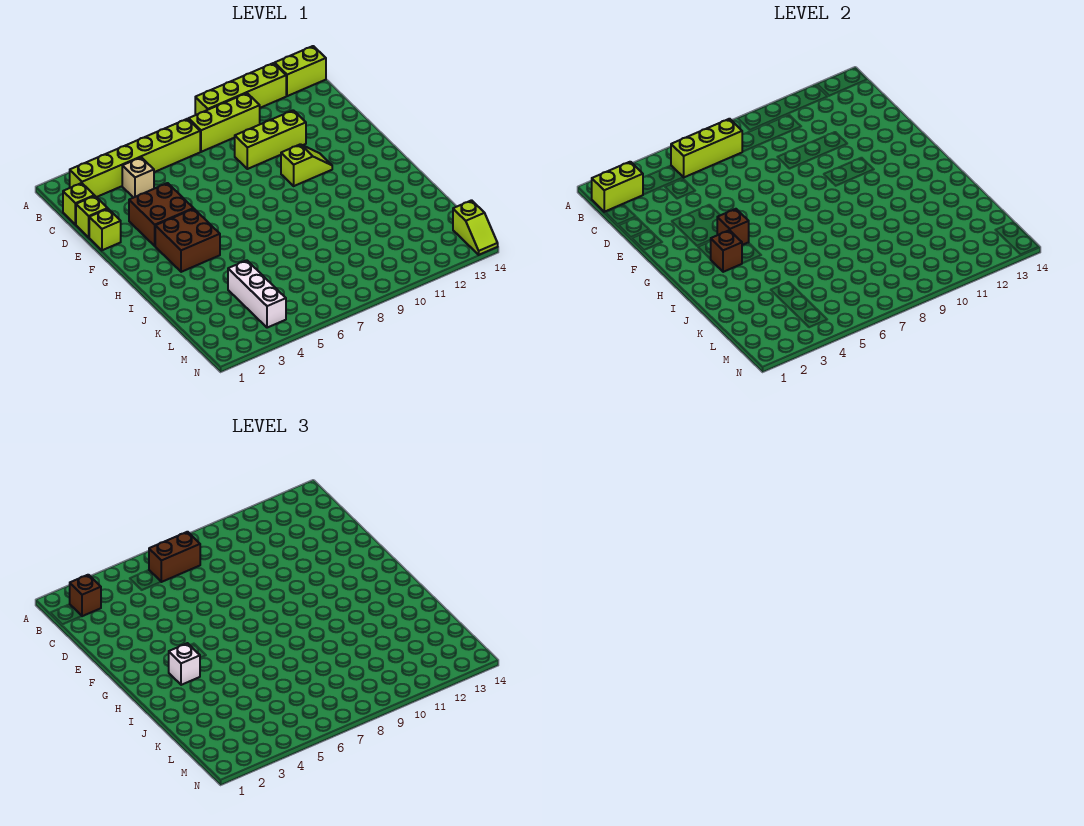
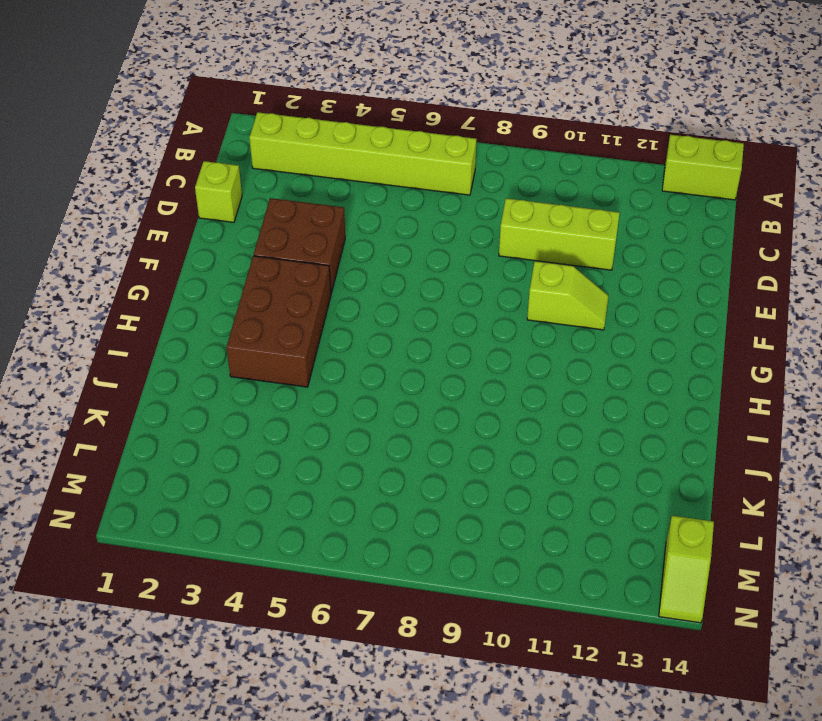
brown 2x3 brick [226,256,331,387] -> brown 2x2 brick [155,209,220,272]
none -> lime 1x4 brick [195,63,286,115]
none -> lime 1x3 brick [189,93,260,152]
none -> lime 1x1 brick [63,183,94,225]

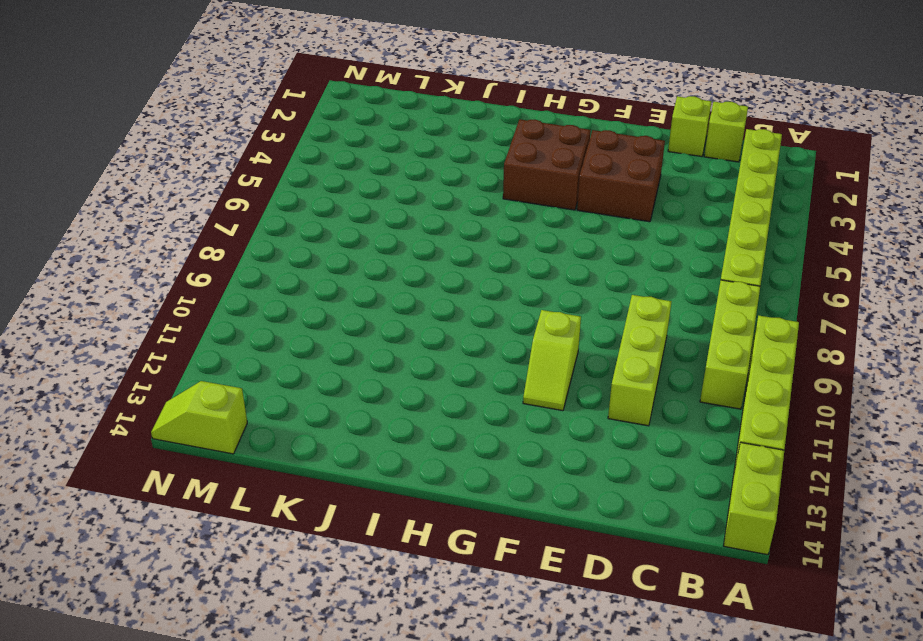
none -> tan 1x1 brick [122,157,154,198]
none -> lime 1x1 brick [89,209,121,250]
none -> white 1x3 brick [228,260,286,328]

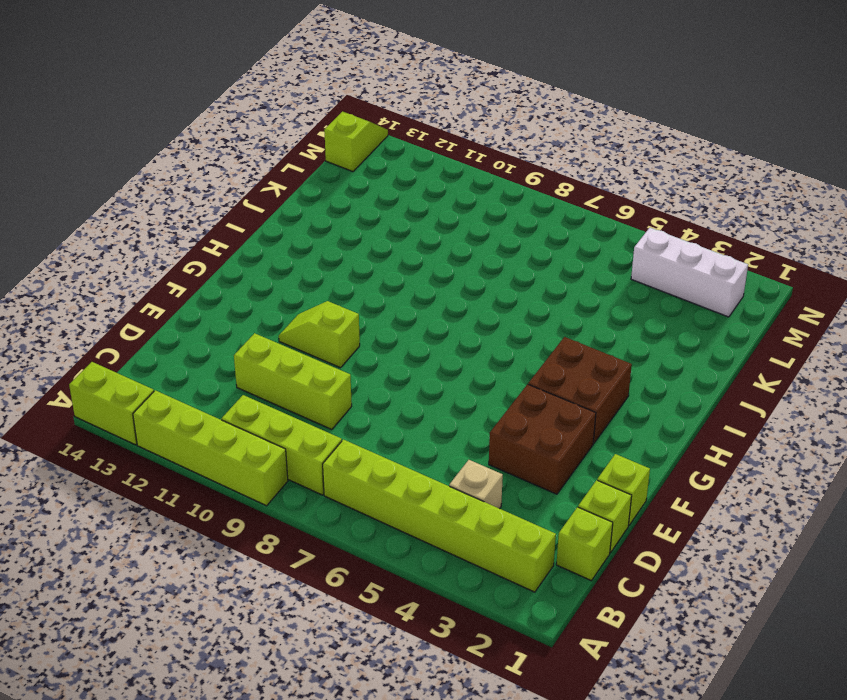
white 1x3 brick [631,228,748,317] -> white 1x3 brick turned to [228,260,286,328]
none -> lime 1x2 brick [592,162,643,212]
none -> lime 1x3 brick [671,119,742,177]
none -> brown 1x1 brick [717,209,749,245]

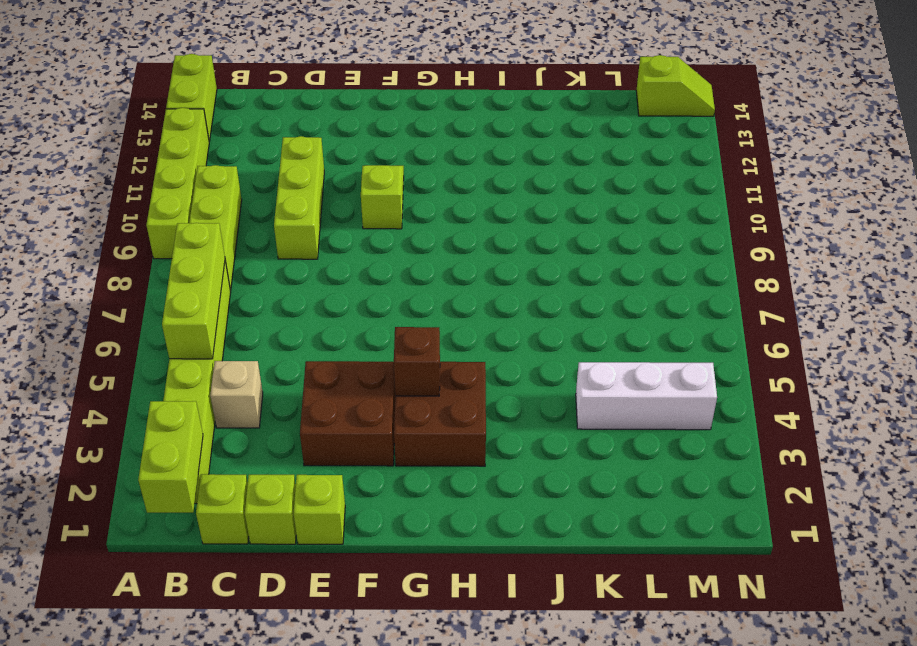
none -> brown 1x1 brick [711,230,742,272]
none -> brown 1x1 brick [70,575,101,616]
none -> brown 1x2 brick [149,532,200,582]

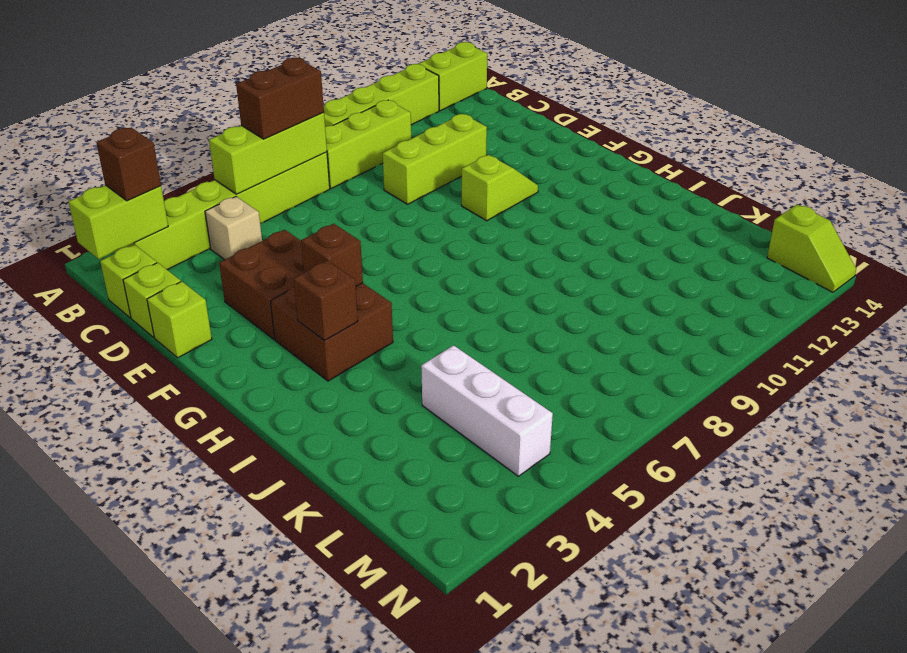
none -> white 1x1 brick [169,643,200,685]

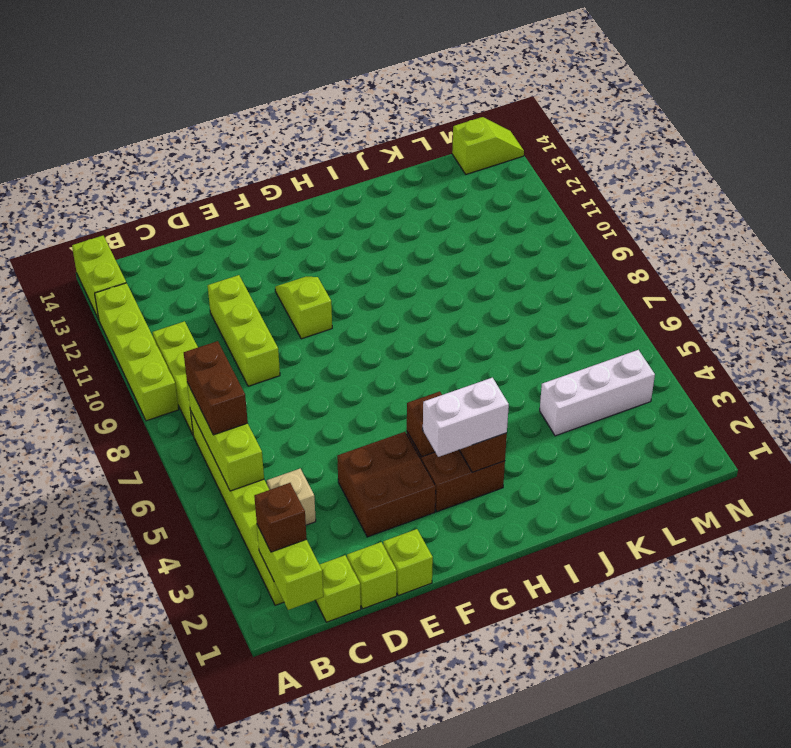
white 1x2 brick [423,378,509,457] -> white 1x1 brick [169,643,200,685]

